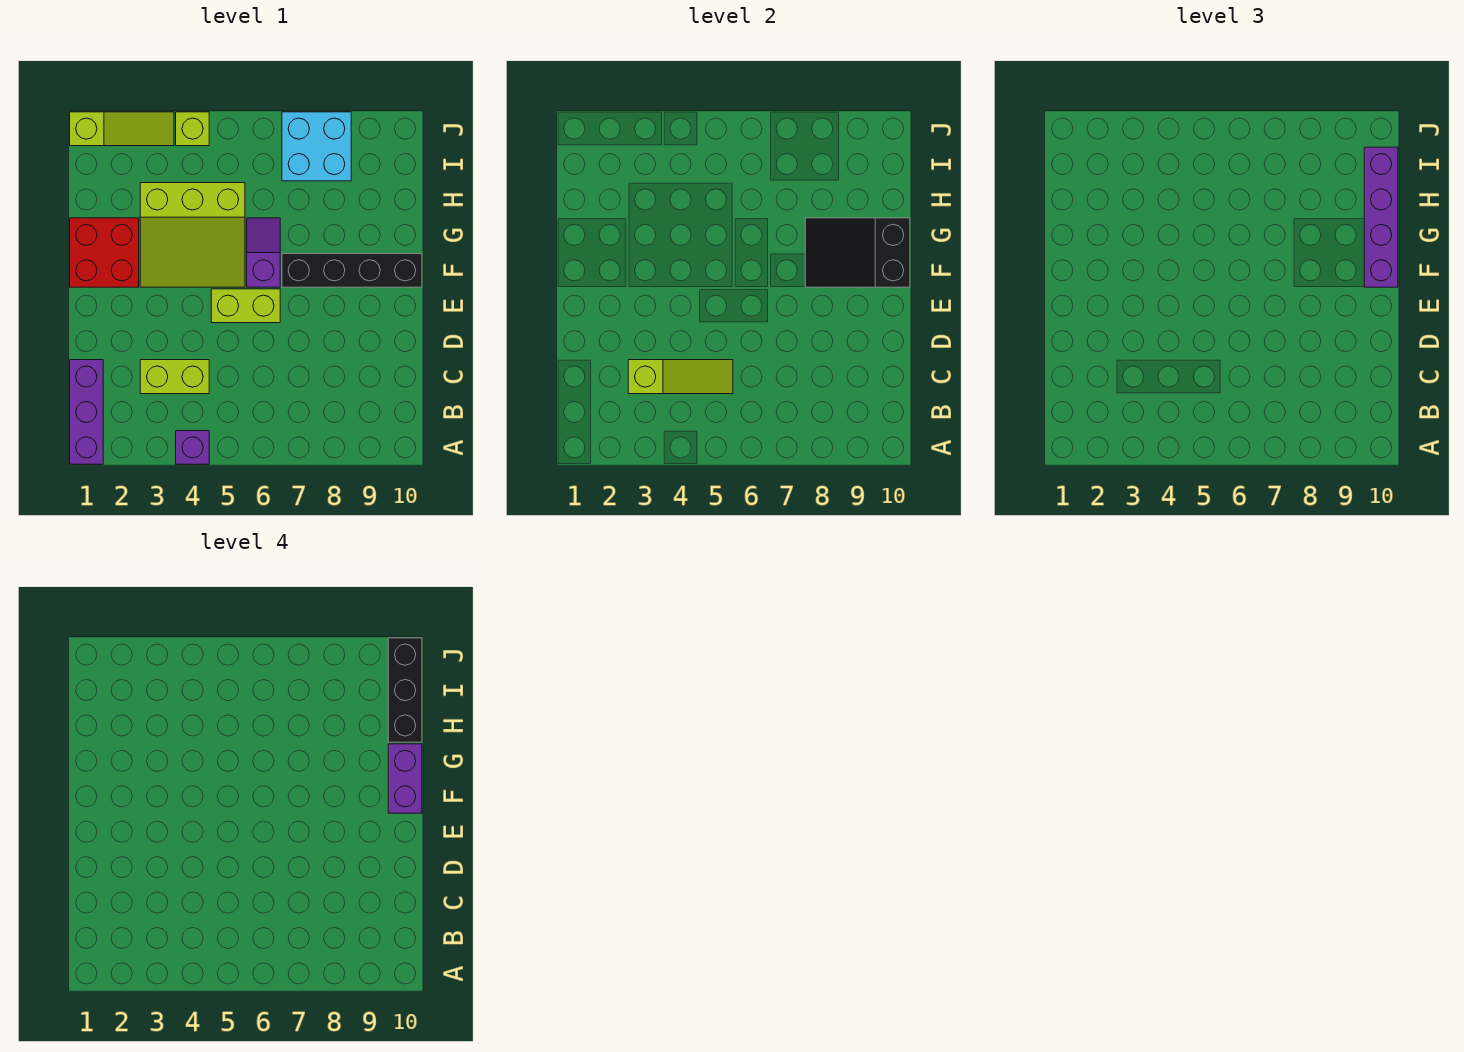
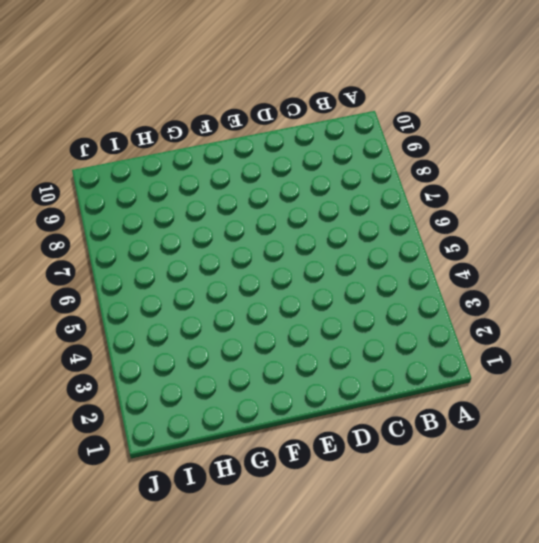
none -> purple 1x3 brick [70,360,103,464]
none -> purple 1x1 brick [176,431,209,464]
none -> lime 1x2 brick [140,360,209,394]

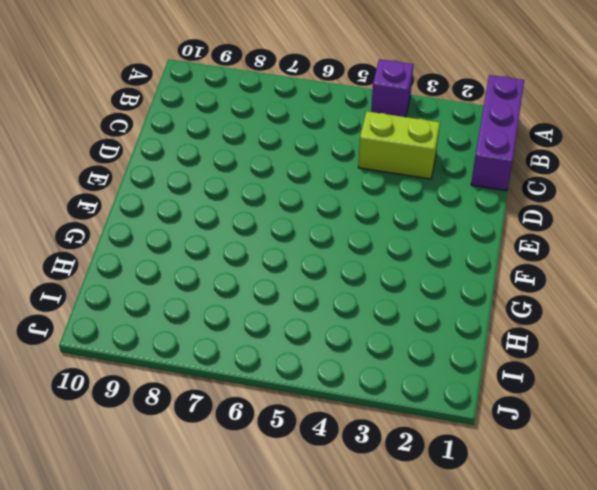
none -> lime 1x2 brick [211,289,280,323]
none -> red 2x2 brick [70,218,139,287]
none -> lime 3x3 slope [140,183,245,287]

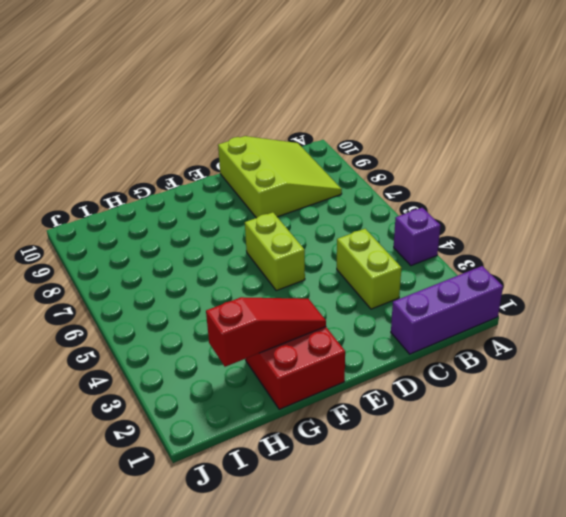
lime 3x3 slope [218,136,342,218] -> lime 3x3 slope moved to [140,183,245,287]
red 1x3 slope [206,297,326,367] -> none
none -> purple 1x2 slope [247,218,280,287]
none -> black 1x4 brick [282,254,422,287]
none -> cyan 2x2 brick [282,112,351,181]

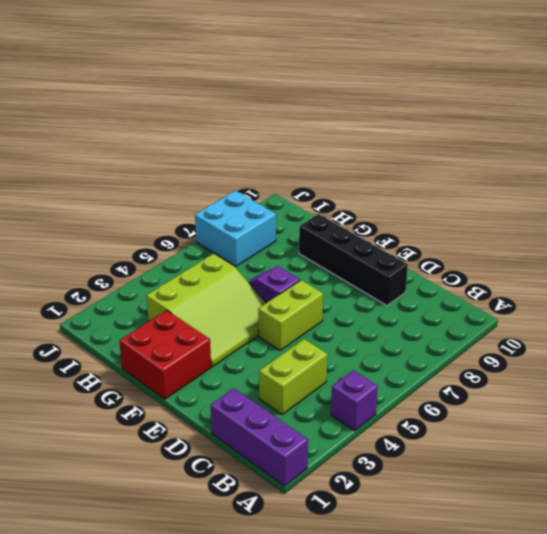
black 1x4 brick [299,214,408,305] -> black 1x4 brick turned to [282,254,422,287]
none -> lime 1x3 slope [70,112,174,146]
none -> lime 1x1 brick [176,112,209,146]
none -> lime 1x3 slope [628,360,733,394]

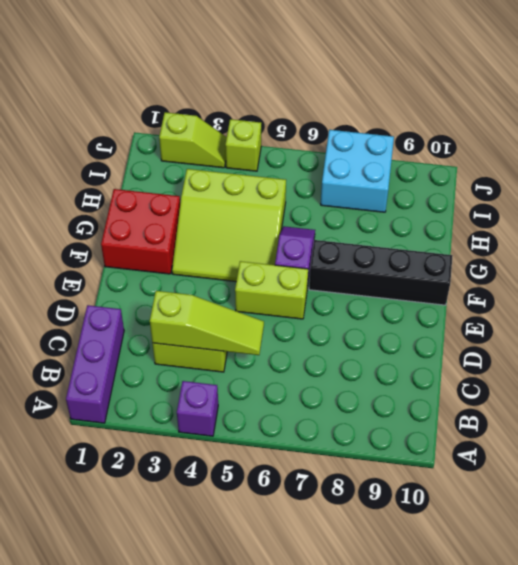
lime 1x2 slope [159,112,227,168] -> lime 1x3 slope [70,112,174,146]
none -> black 2x3 slope [805,218,910,287]
none -> purple 1x4 brick [1364,147,1398,287]
none -> purple 1x2 brick [388,744,422,813]

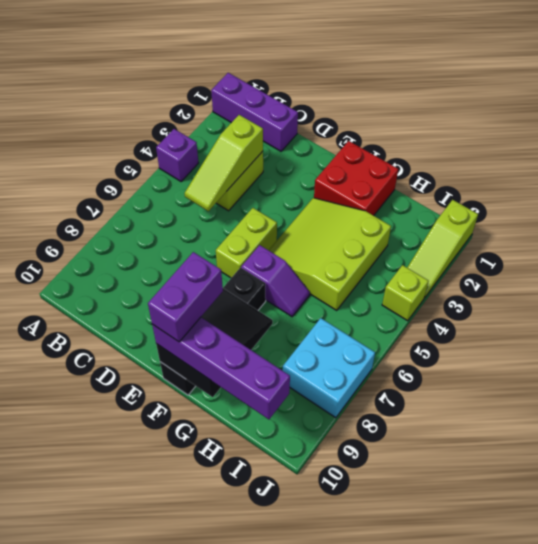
purple 1x2 brick [148,252,223,342] -> purple 1x2 brick turned to [388,744,422,813]
none -> black 1x3 brick [388,638,422,742]

